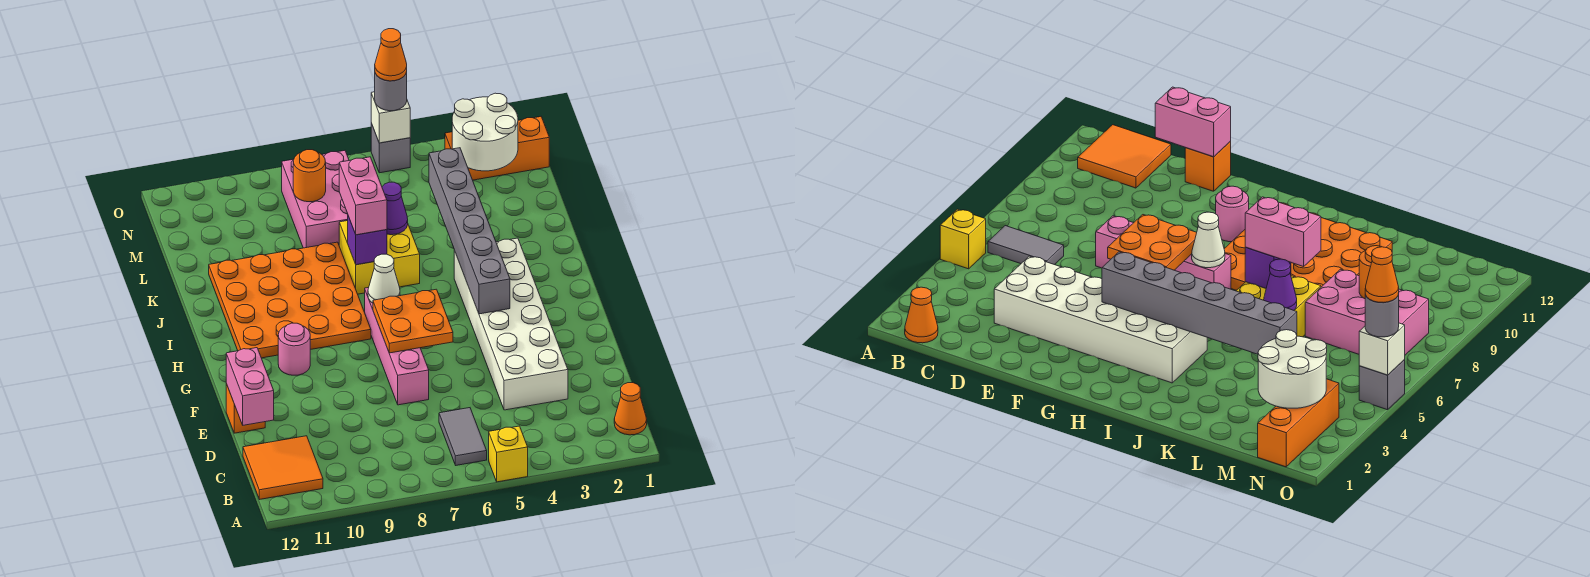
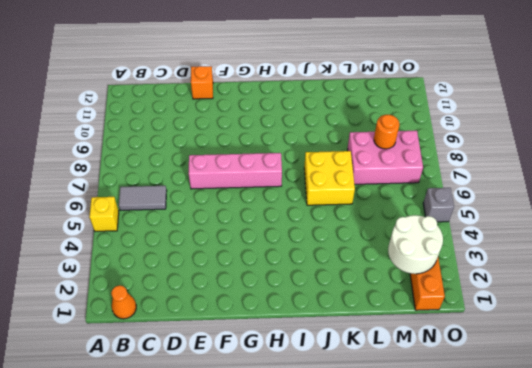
none -> orange 2x2 tile [243,436,323,499]
none -> white 2x6 brick [454,238,568,410]
none -> pink 1x1 round brick [278,323,310,375]

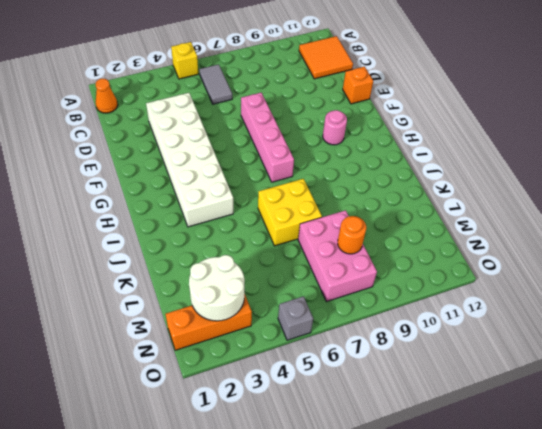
none -> orange 4x4 plate [209,242,371,358]
none -> pink 1x2 brick [226,348,274,425]
none -> orange 2x2 plate [373,289,453,353]

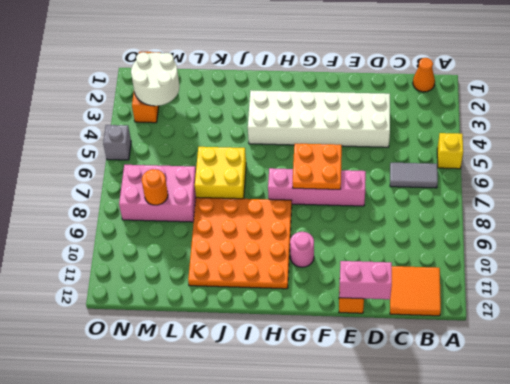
none -> grey 1x6 brick [429,148,510,314]
none -> white 1x1 cone [368,254,400,303]
none -> purple 1x1 brick [348,216,387,265]

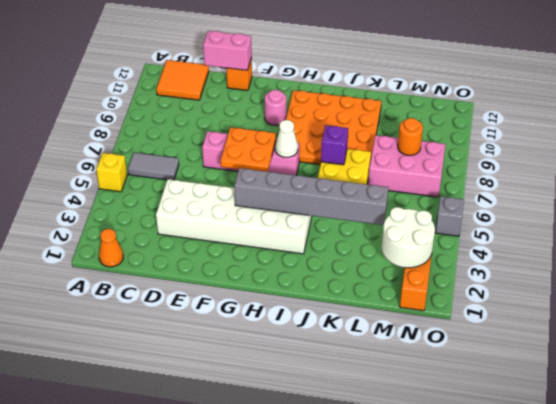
none -> purple 1x1 cone [382,182,408,235]
none -> white 1x1 brick [371,92,410,143]
none -> pink 1x2 brick [339,157,387,235]

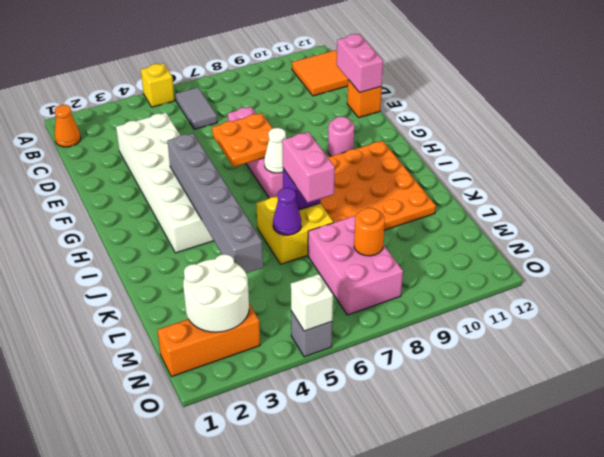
none -> grey 1x1 round brick [375,72,407,111]
none -> orange 1x1 cone [375,29,407,81]

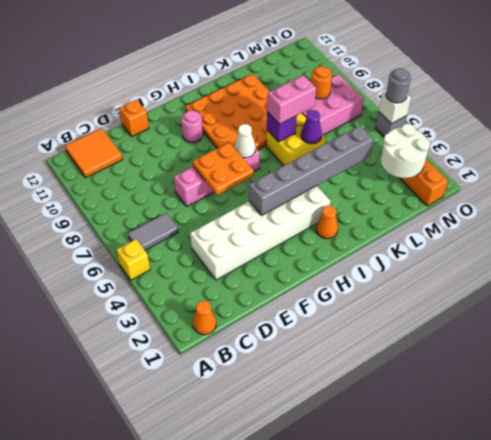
orange 1x1 cone [316,205,338,239] -> orange 1x1 cone moved to [375,29,407,81]
none -> pink 1x2 brick [226,348,274,425]

